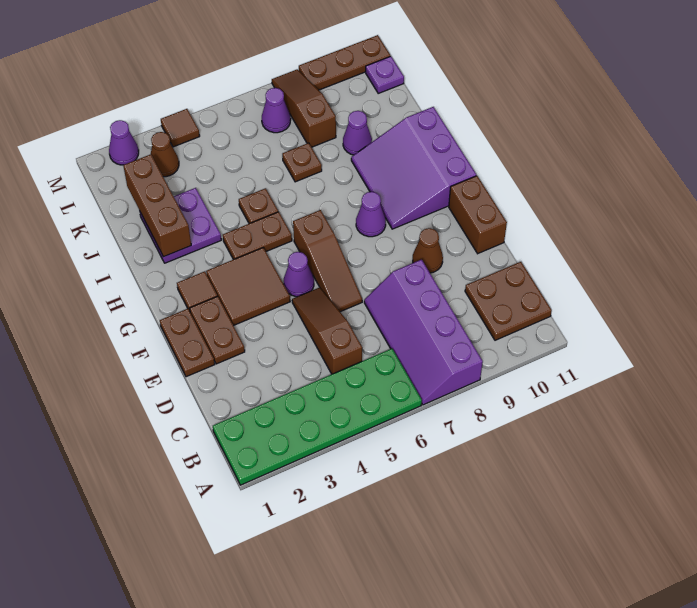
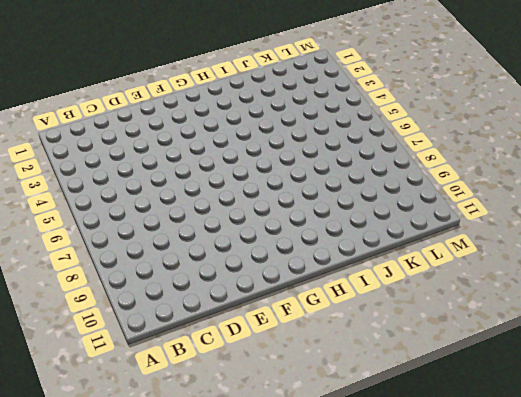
none -> green 2x6 plate [213,349,422,485]
none -> purple 2x4 slope [364,260,483,405]
none -> brown 2x2 plate [465,262,552,340]

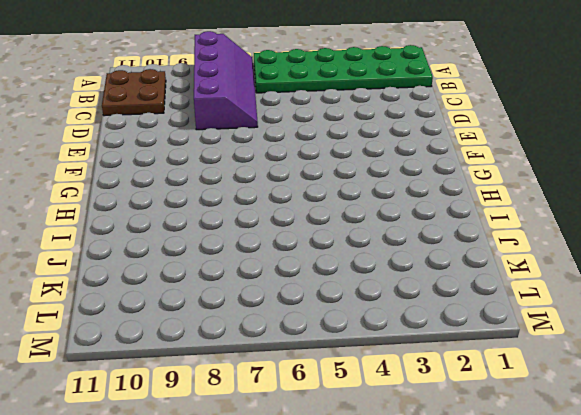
none -> brown 1x3 slope [292,287,362,374]
none -> brown 1x2 plate [160,309,215,377]
none -> brown 1x2 plate [190,296,245,364]

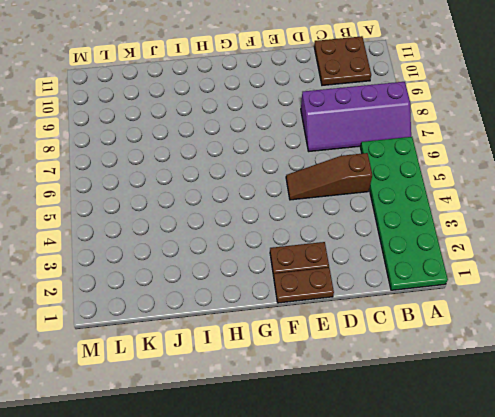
none -> brown 1x3 slope [293,210,362,312]
none -> brown 1x1 cone [413,228,443,273]
none -> brown 1x2 brick [449,176,507,254]

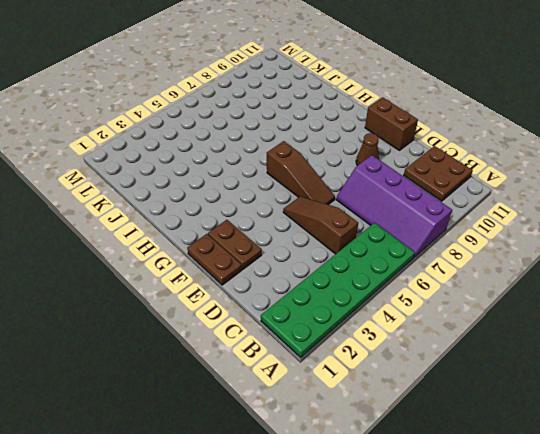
none -> brown 2x2 tile [206,248,290,325]
none -> purple 1x1 cone [284,252,314,297]
none -> brown 1x1 tile [177,271,217,311]

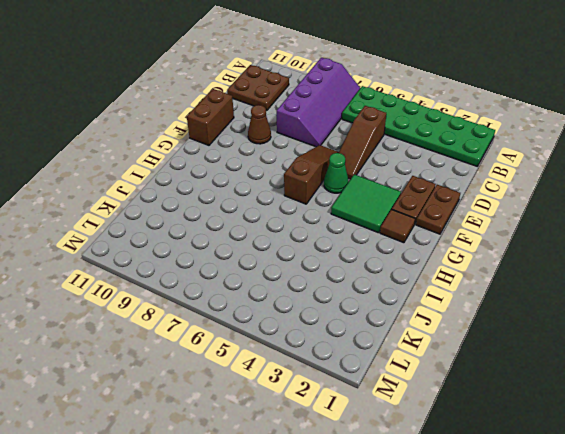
green 2x2 tile [331,174,401,233] -> brown 2x2 tile [206,248,290,325]
green 1x1 cone [324,153,348,193] -> purple 1x1 cone [284,252,314,297]
none -> purple 1x1 cone [356,192,386,237]
none -> purple 3x3 slope [351,107,476,229]
none -> brown 1x2 plate [223,212,292,260]

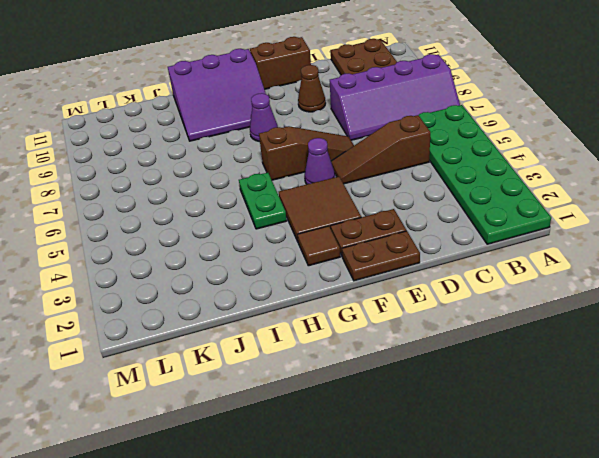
green 1x2 plate [239,173,287,229] -> brown 1x2 plate [223,212,292,260]
none -> purple 2x2 plate [140,188,221,263]
none -> brown 1x1 plate [239,188,278,224]
none -> brown 1x1 plate [282,143,322,182]

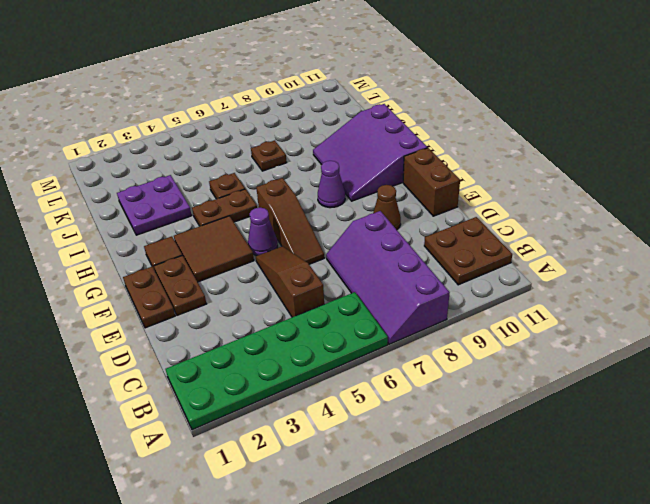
none -> purple 1x1 cone [343,111,372,155]
none -> brown 1x3 slope [272,69,336,147]
none -> brown 1x1 cone [151,132,179,177]

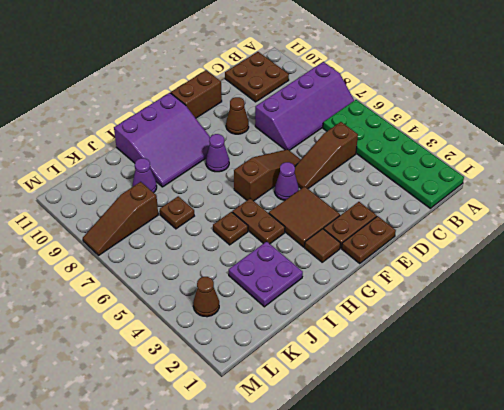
none -> purple 1x1 cone [262,88,291,133]
none -> purple 1x1 plate [366,56,404,93]
none -> purple 1x1 cone [109,120,139,165]

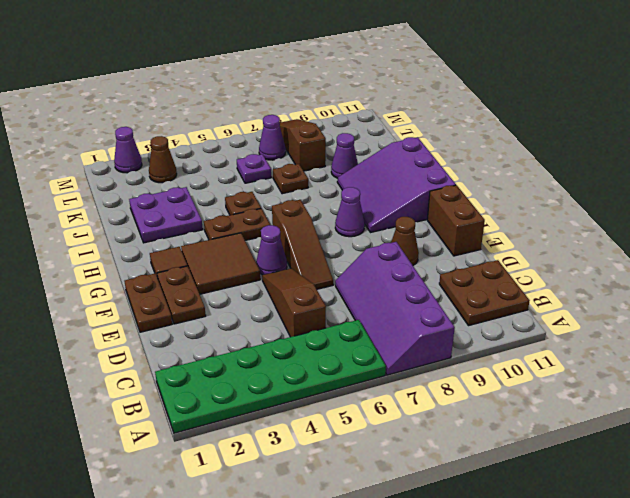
purple 1x1 plate [237,154,271,183] -> purple 1x1 plate moved to [366,56,404,93]
none -> brown 1x1 tile [161,109,200,147]
none -> brown 1x3 plate [299,35,391,90]
none -> brown 1x3 brick [123,154,191,257]

